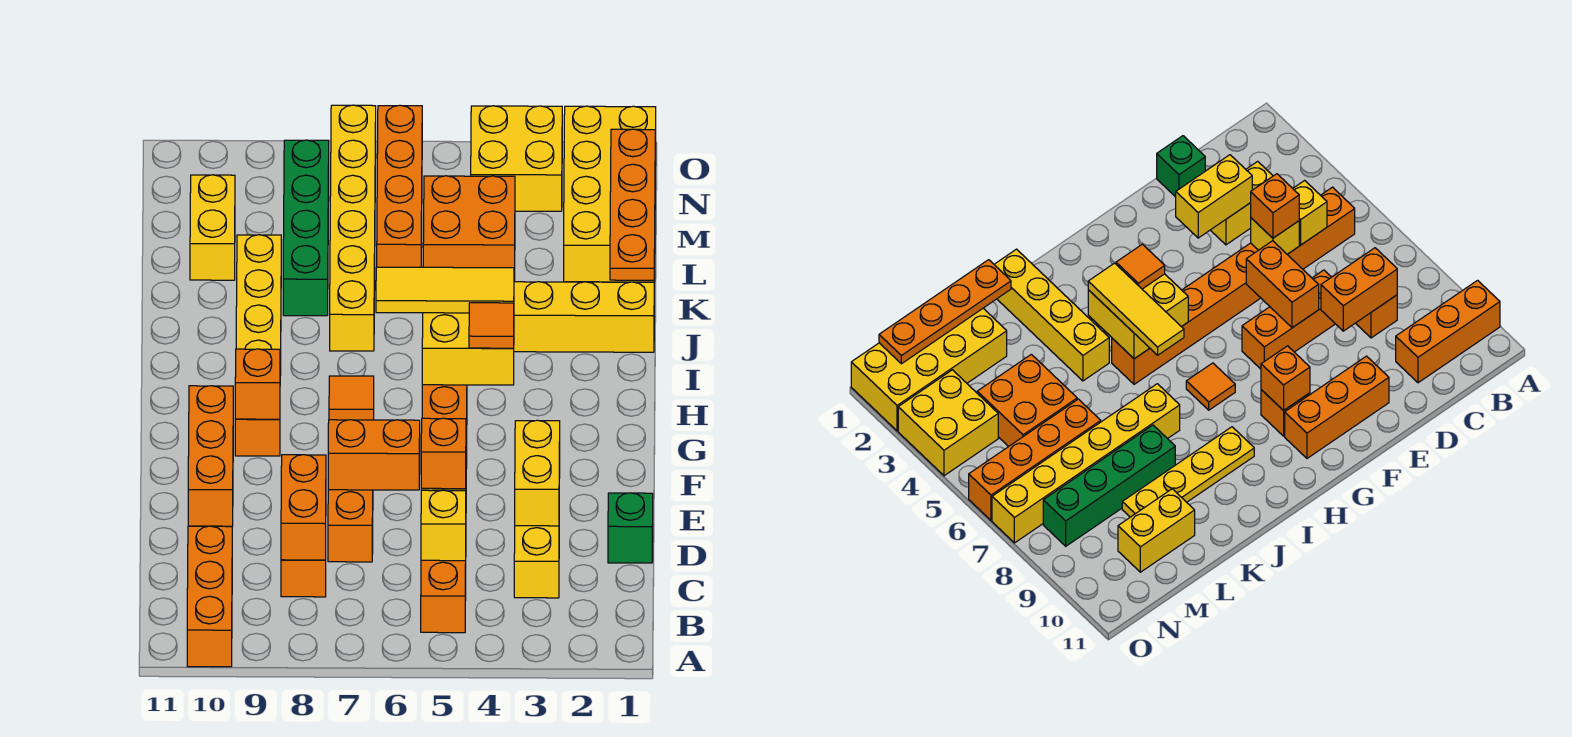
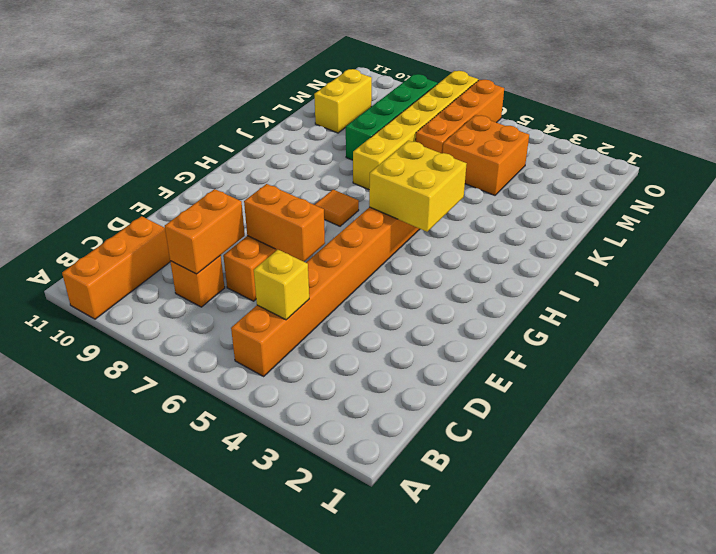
none -> yellow 1x2 brick [514,526,559,598]
none -> green 1x1 brick [608,493,653,563]
none -> orange 1x3 brick [188,386,233,526]

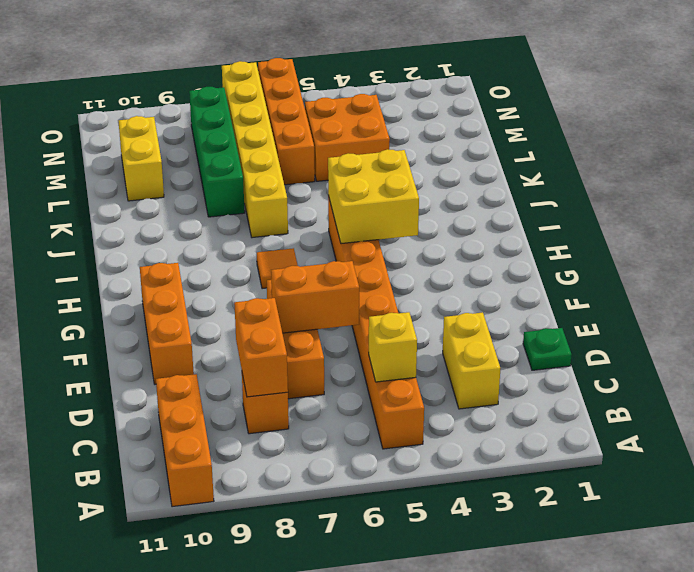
green 1x1 plate [523,328,572,370] -> green 1x1 brick [608,493,653,563]
none -> orange 1x1 brick [235,419,280,456]
none -> yellow 1x4 plate [236,235,281,375]
none -> yellow 1x4 brick [513,282,654,352]

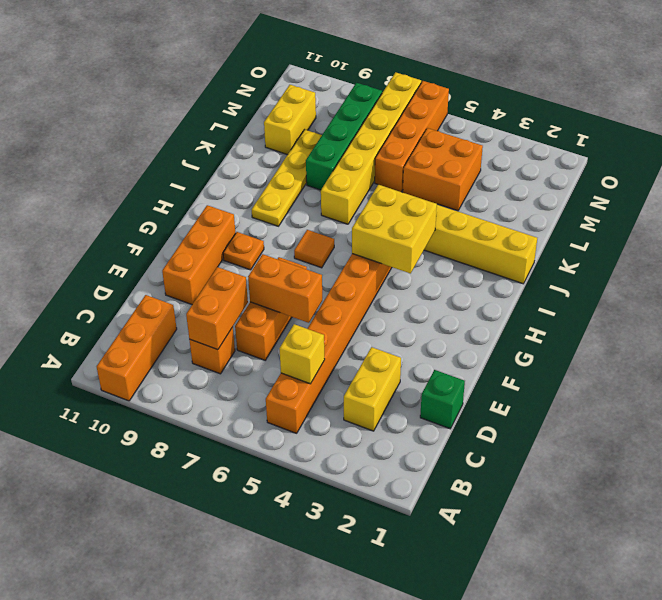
orange 1x1 plate [223,232,264,270] -> orange 1x1 brick [235,419,280,456]
none -> yellow 2x4 brick [564,106,656,282]
none -> yellow 2x2 brick [471,106,562,211]
none -> yellow 1x2 brick [515,420,560,526]

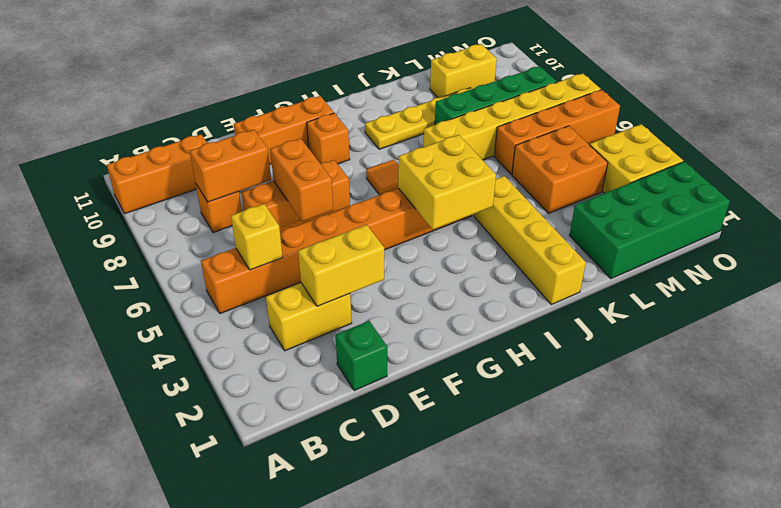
green 2x4 brick [569,162,730,279] -> yellow 2x4 brick [564,106,656,282]
none -> yellow 1x1 brick [1251,218,1299,254]
none -> orange 1x1 brick [235,349,280,419]
none -> orange 1x4 plate [610,129,655,280]

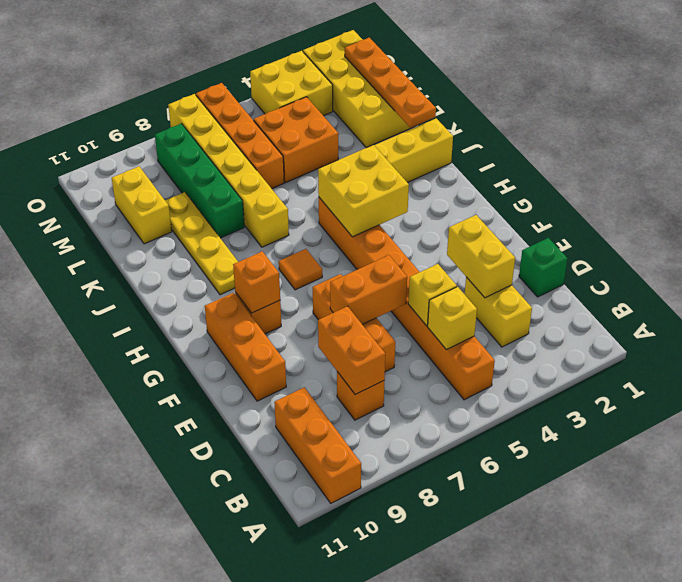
none -> orange 1x1 brick [421,418,466,489]
none -> orange 1x1 tile [469,303,514,348]
none -> yellow 1x3 tile [376,267,514,313]

